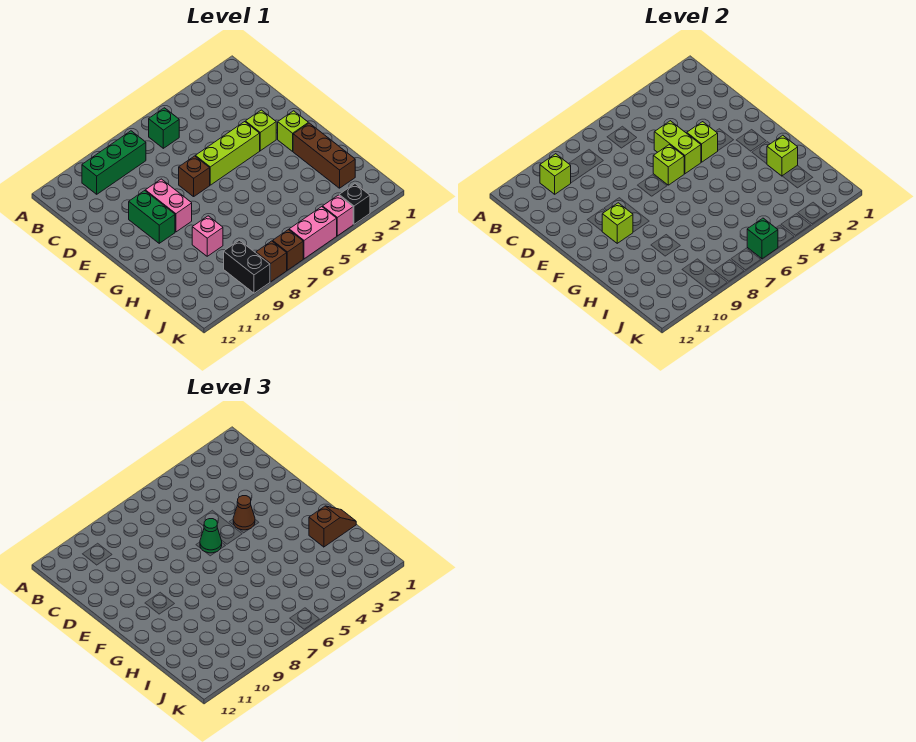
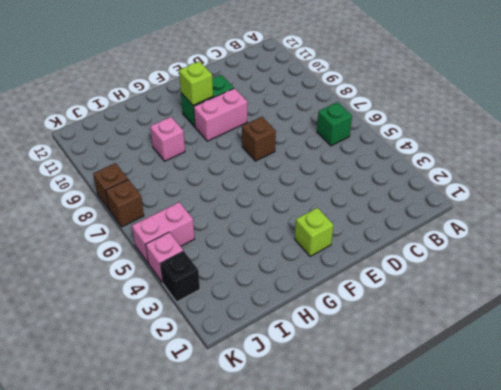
pink 1x2 brick [132,202,195,263] -> pink 1x2 brick turned to [289,207,337,259]
none -> green 1x3 brick [82,131,146,194]
none -> lime 1x1 brick [245,110,276,151]
none -> lime 1x3 brick [195,122,260,185]

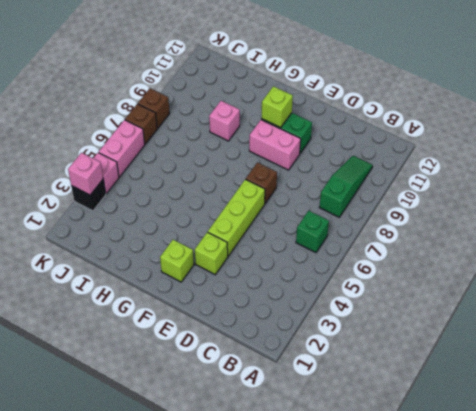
green 1x3 slope [319,156,373,217] -> green 1x3 brick [82,131,146,194]
pink 1x1 brick [68,153,103,195] -> none
none -> brown 1x3 brick [293,123,355,188]
none -> black 1x2 brick [224,240,270,293]
none -> lime 1x1 brick [540,154,571,194]

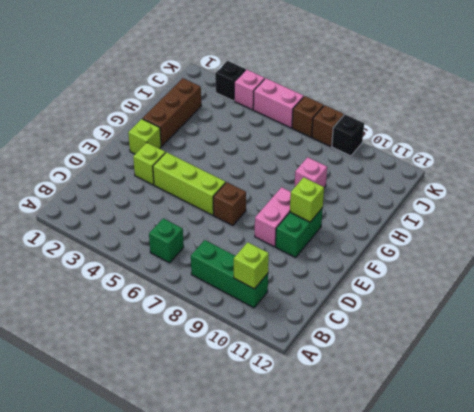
black 1x1 brick [332,115,364,156] -> black 1x2 brick [224,240,270,293]
none -> lime 1x2 brick [654,121,701,174]
none -> lime 1x1 brick [687,122,718,162]
none -> lime 1x1 brick [653,145,684,185]

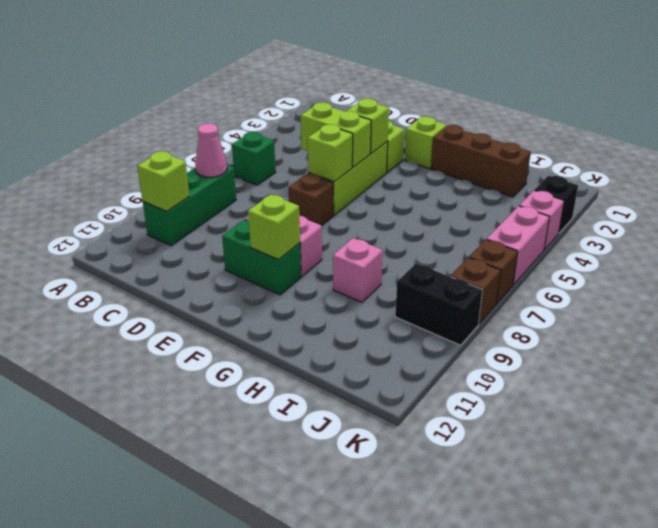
pink 1x1 cone [195,123,227,177] -> none
none -> lime 1x1 brick [767,135,798,176]
none -> green 1x1 brick [747,218,778,259]
none -> brown 1x1 cone [233,496,255,530]

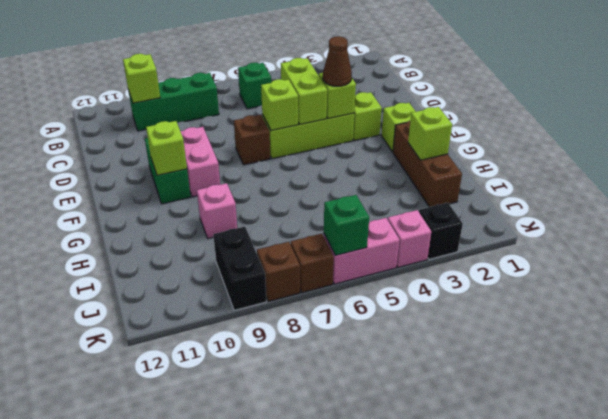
none -> green 1x1 cone [200,519,222,553]
none -> brown 1x2 slope [309,506,356,547]

